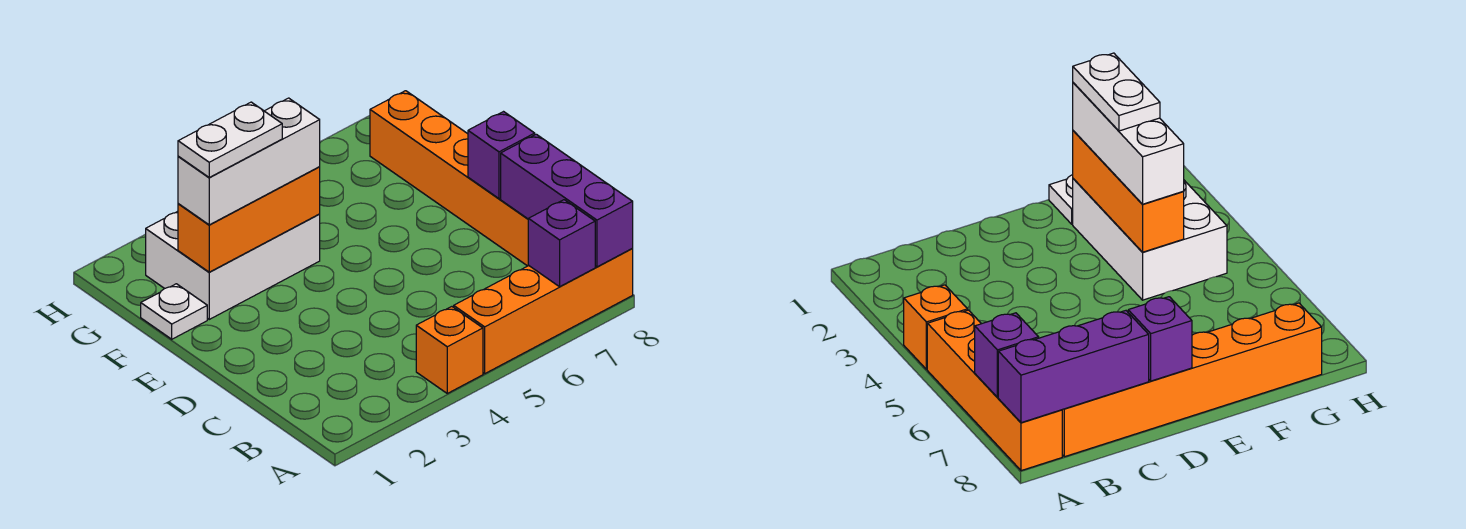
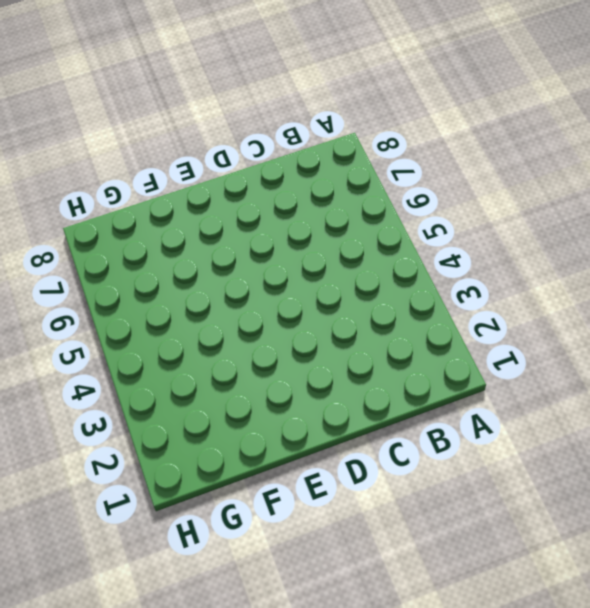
none -> orange 1x1 brick [416,307,483,393]
none -> orange 1x4 brick [454,249,633,374]

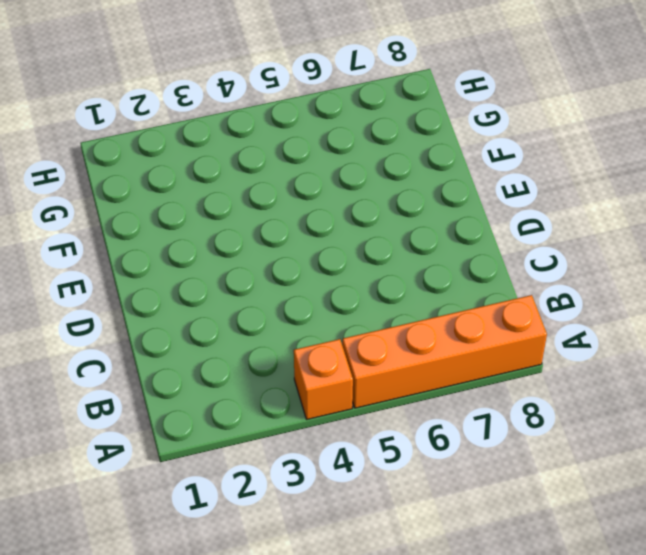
none -> orange 1x6 brick [370,91,529,266]
none -> white 1x1 plate [141,284,207,339]

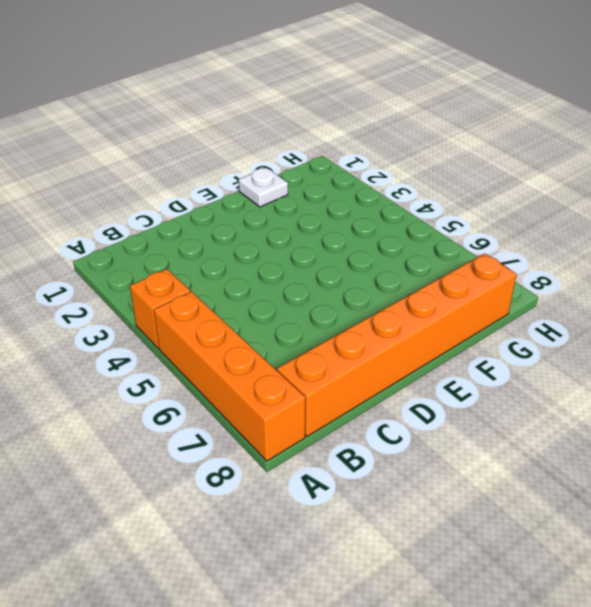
none -> white 2x3 brick [146,211,320,319]
none -> purple 1x1 brick [528,200,595,287]

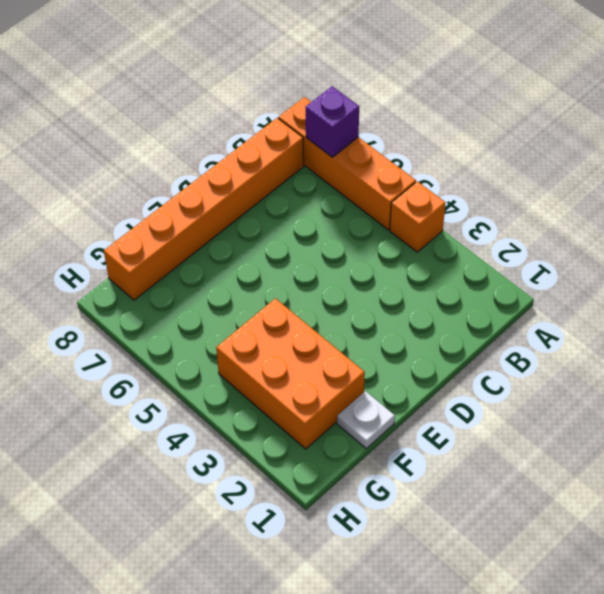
orange 2x3 brick [216,298,365,449] -> white 2x3 brick [146,211,320,319]
none -> purple 1x3 brick [501,134,633,267]
none -> purple 1x1 brick [468,112,535,199]

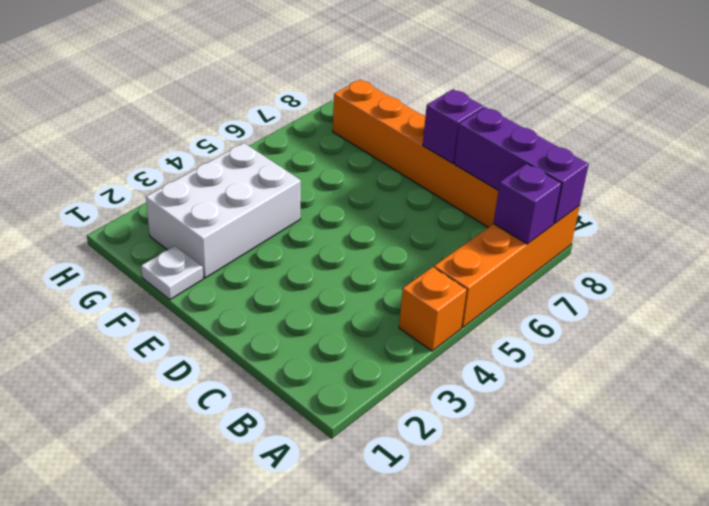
none -> orange 1x3 brick [178,167,320,272]
none -> white 1x3 brick [178,98,320,225]

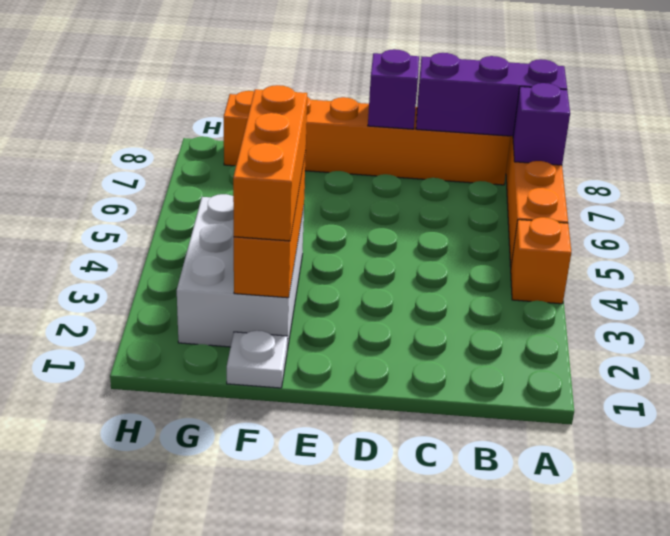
orange 1x3 brick [233,85,307,241] -> white 1x3 brick [178,98,320,225]
none -> white 1x2 plate [178,102,282,177]

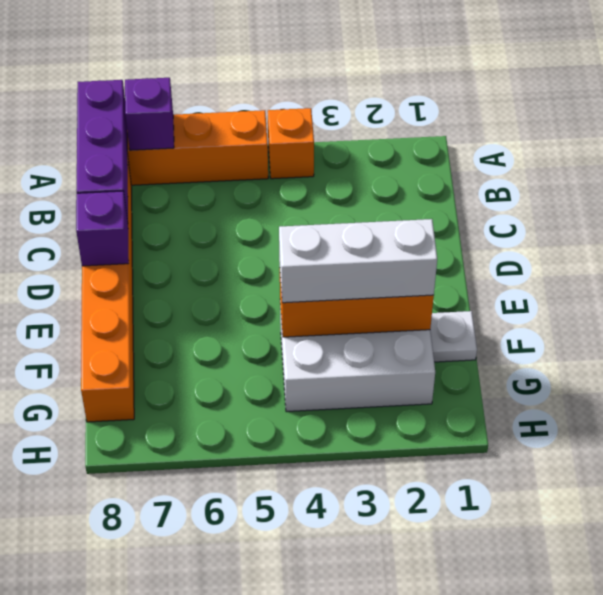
none -> white 1x2 plate [178,102,282,177]

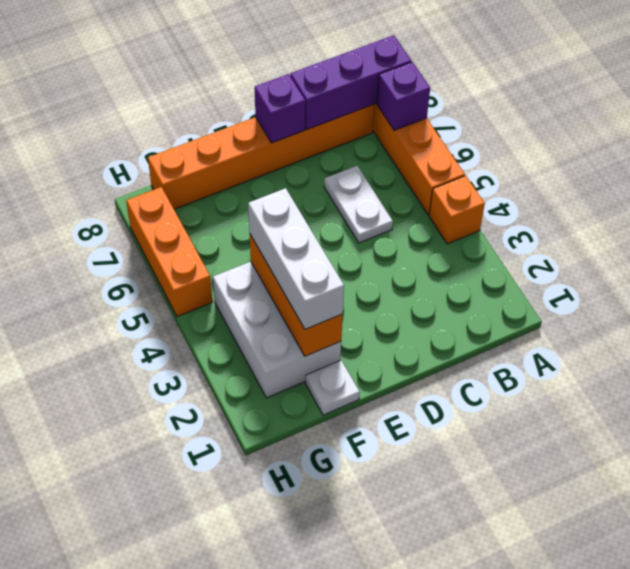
white 1x2 plate [324,166,393,243] -> white 1x2 plate moved to [178,102,282,177]
orange 1x3 brick [126,187,212,317] -> none

